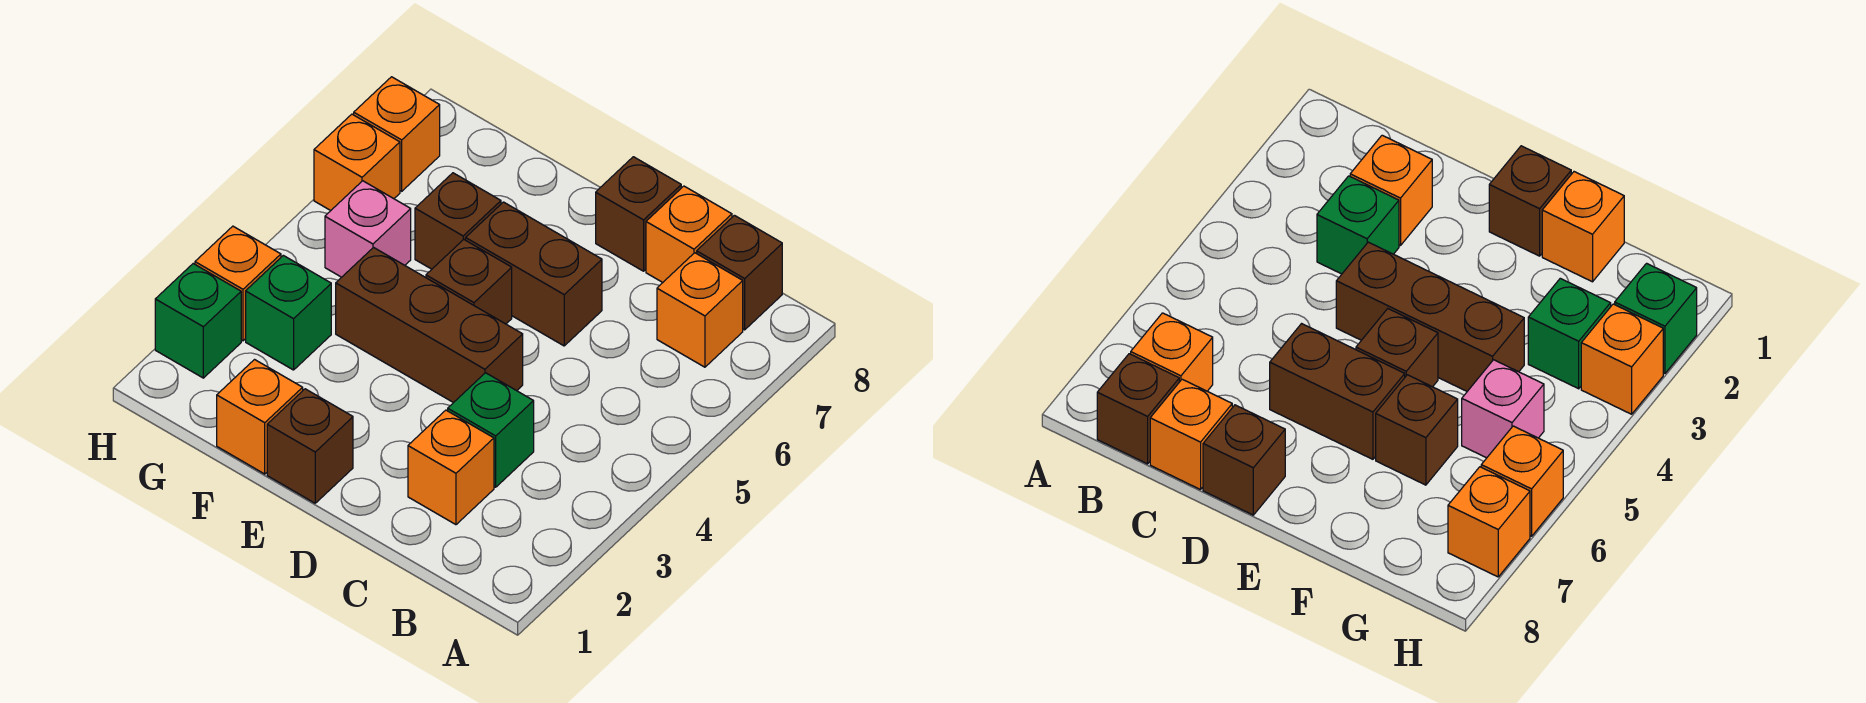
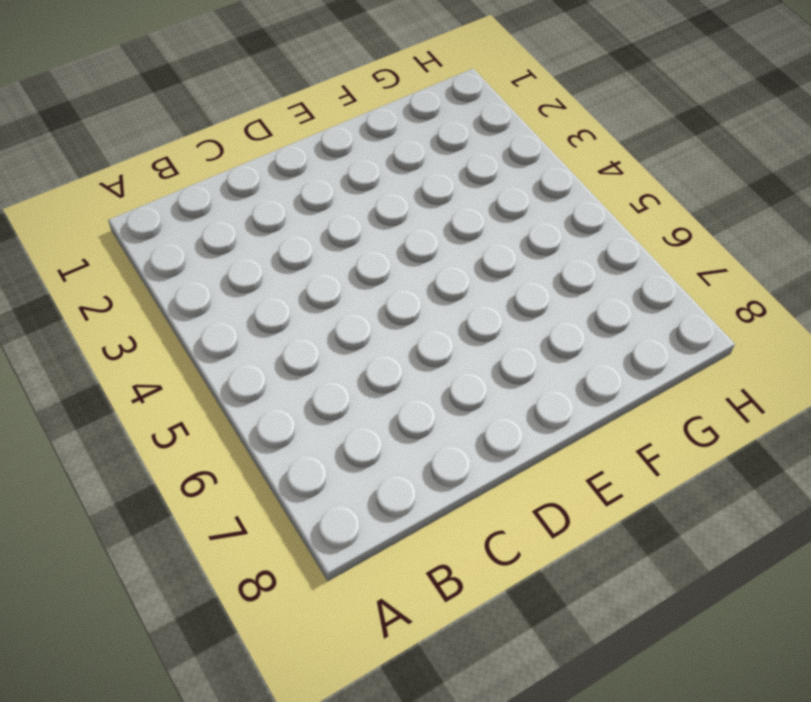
none -> orange 1x1 brick [657,253,743,367]
none -> brown 1x1 brick [697,215,782,330]
none -> orange 1x1 brick [408,410,494,525]

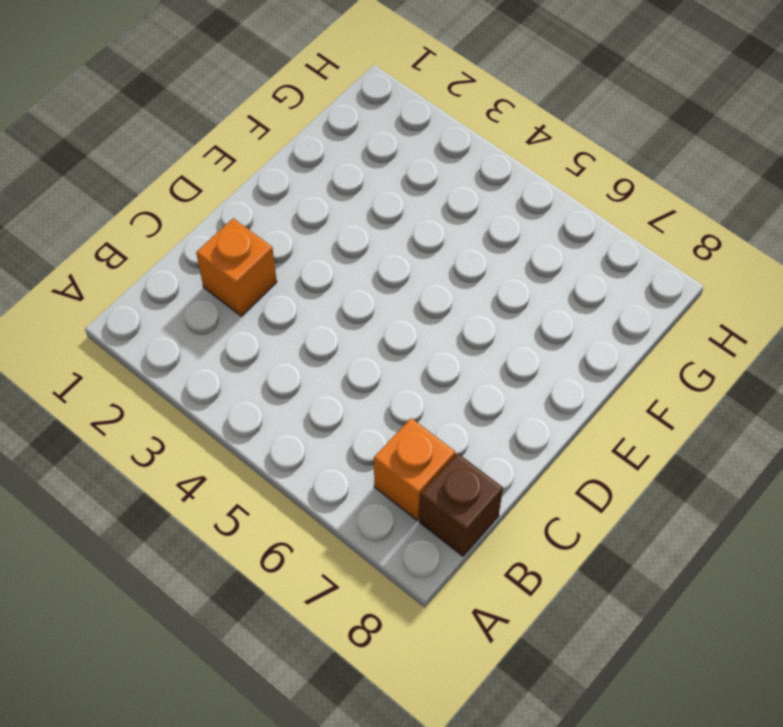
none -> green 1x1 brick [448,373,534,487]
none -> orange 1x1 brick [646,186,732,282]
none -> brown 1x3 brick [336,248,523,403]

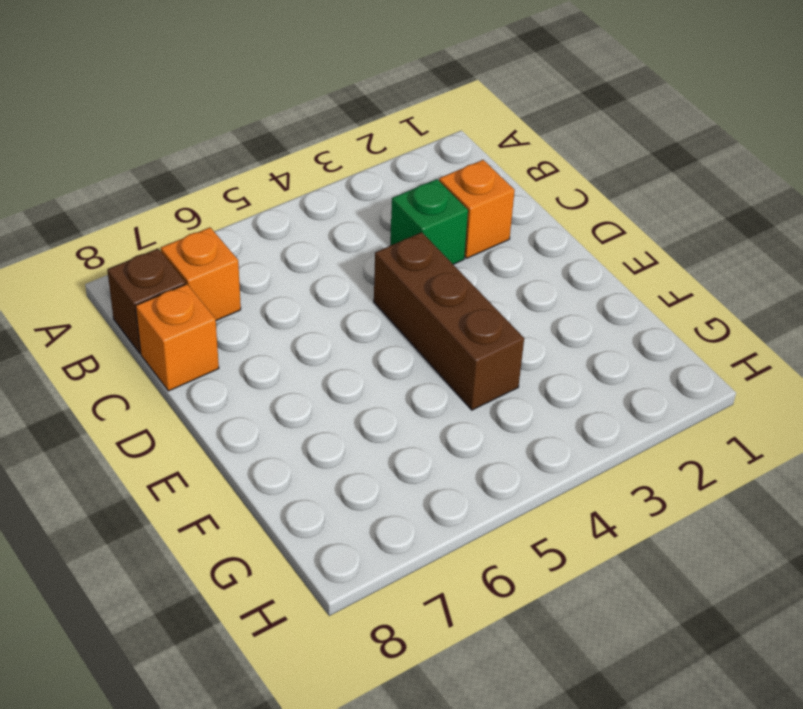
none -> brown 1x2 brick [466,202,602,346]
none -> brown 1x1 brick [596,157,681,271]
none -> brown 1x1 brick [267,389,353,503]

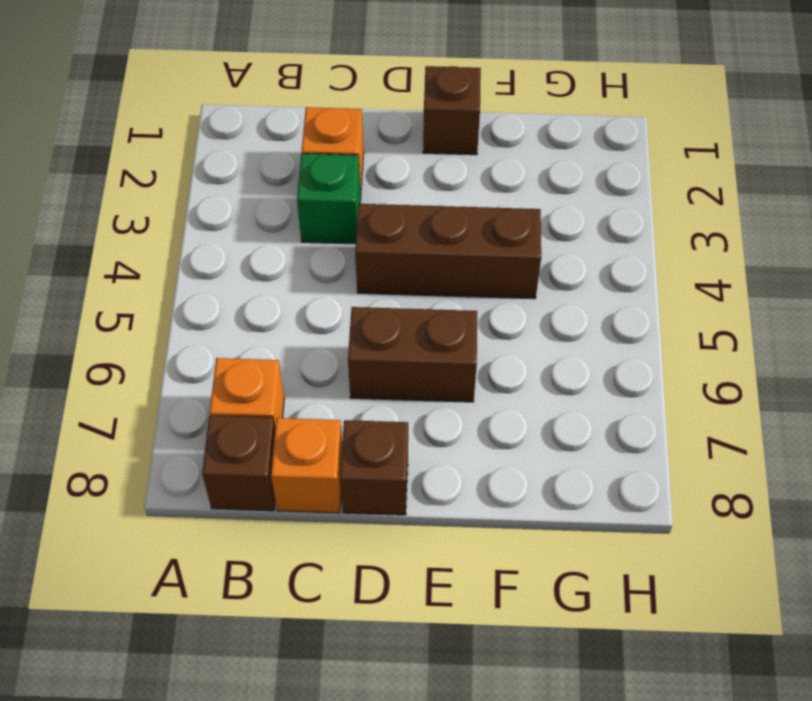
none -> brown 1x1 brick [426,239,512,324]
none -> orange 1x1 brick [217,360,303,474]
none -> brown 1x1 brick [415,173,501,269]

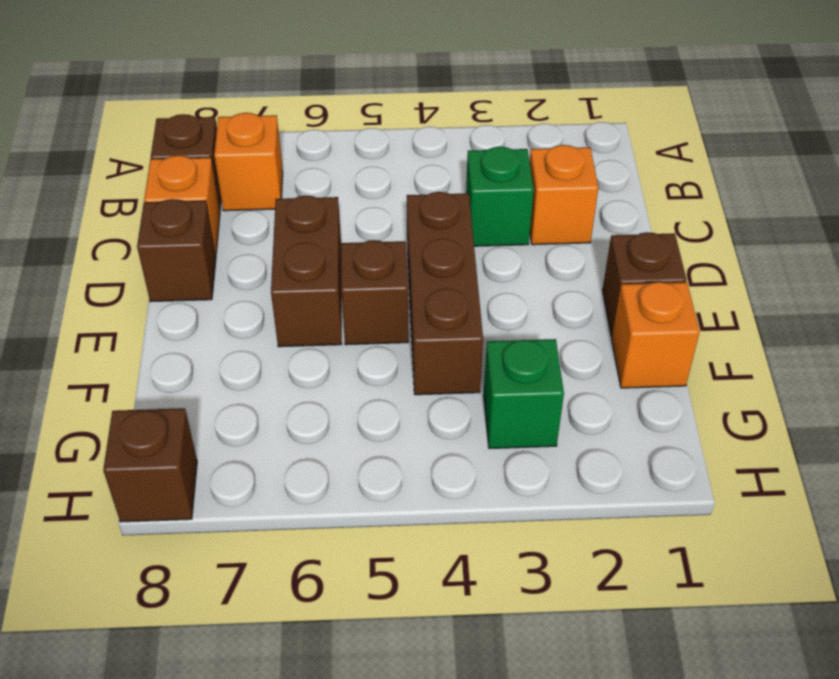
brown 1x1 brick [103,408,197,522] -> brown 1x1 brick moved to [415,173,501,269]
none -> pink 1x1 brick [325,181,411,277]
none -> green 1x1 brick [155,264,241,378]
none -> orange 1x1 brick [195,226,281,341]

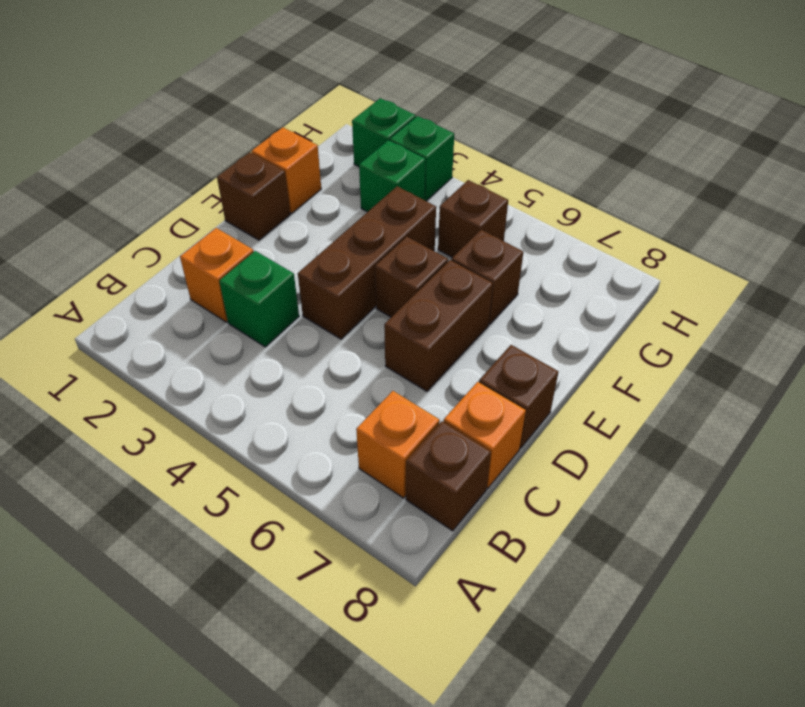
brown 1x1 brick [438,180,508,258] -> pink 1x1 brick [325,181,411,277]
green 1x1 brick [390,116,454,201] -> orange 1x1 brick [195,226,281,341]
none -> orange 1x1 brick [314,114,400,211]
none -> orange 1x1 brick [354,77,440,191]

